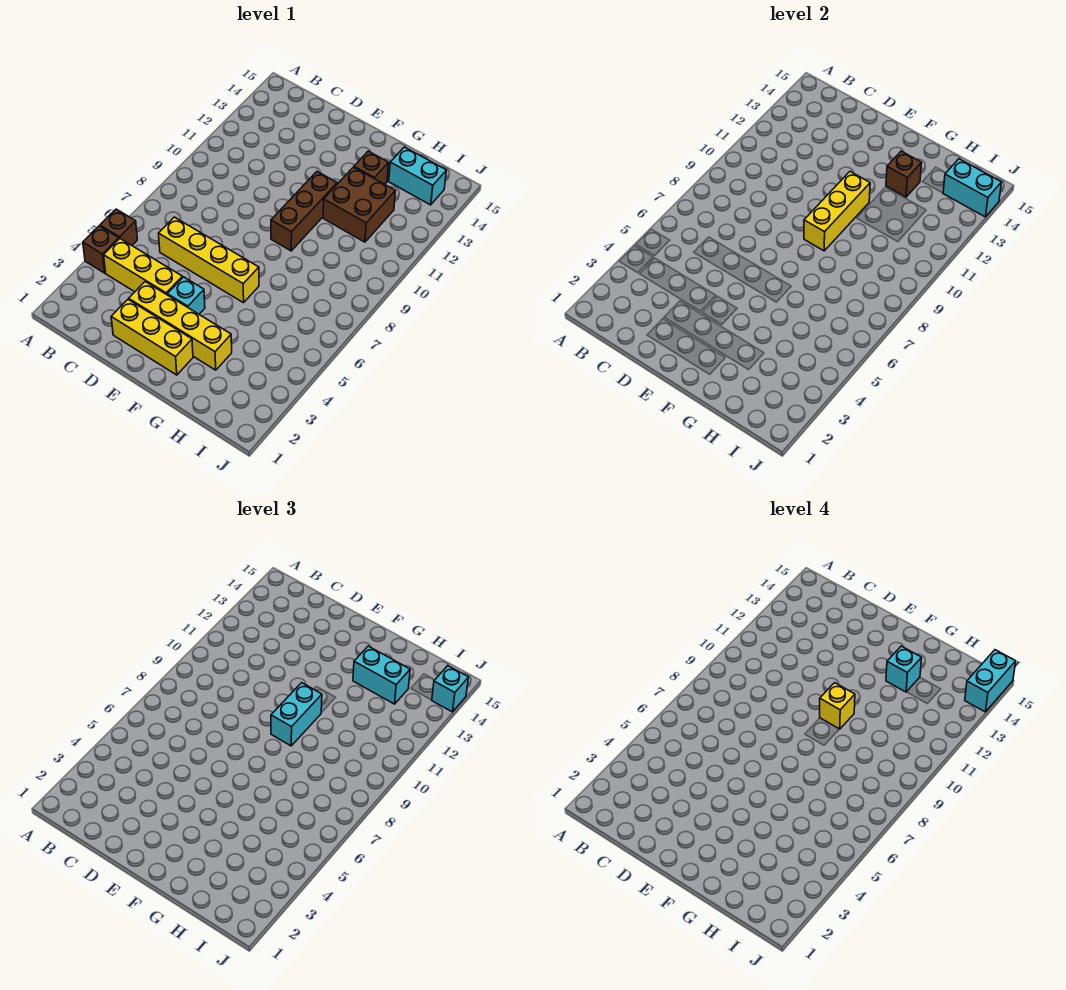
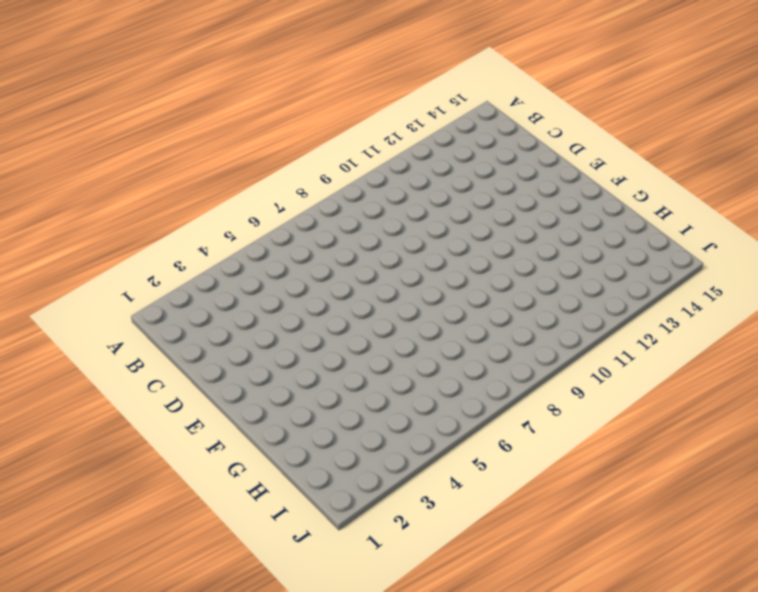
none -> brown 1x1 brick [83,226,119,273]
none -> brown 1x1 brick [100,209,137,245]
none -> yellow 1x3 brick [104,239,183,295]

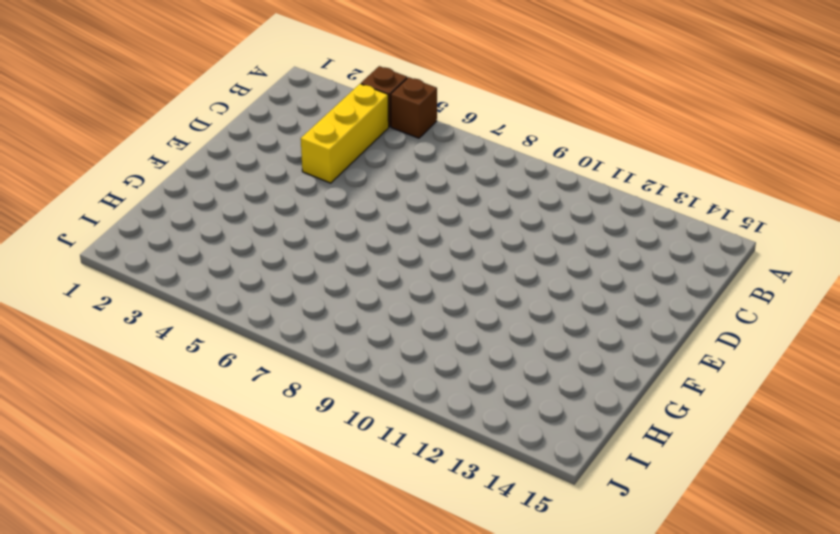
none -> yellow 1x4 brick [159,217,259,303]
none -> yellow 1x3 brick [111,300,193,375]
none -> yellow 1x4 brick [129,282,232,370]

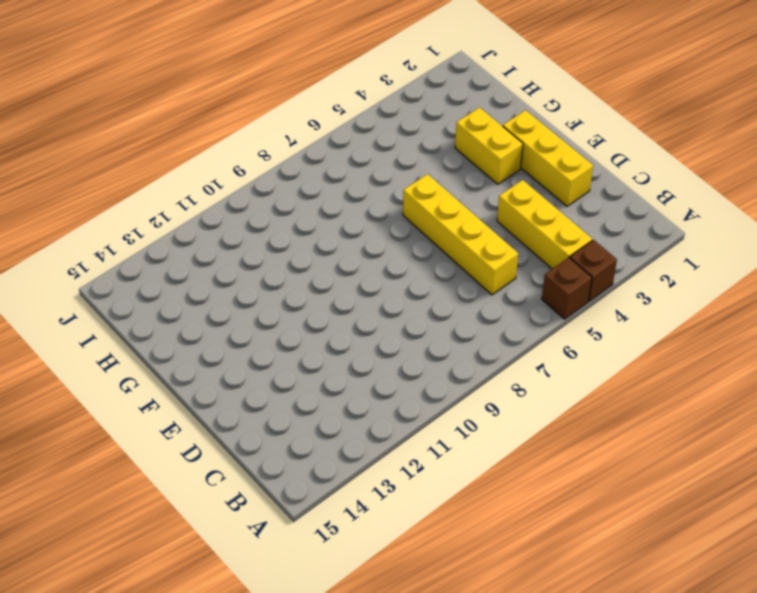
yellow 1x2 brick [455,107,523,184] -> yellow 1x4 brick [129,282,232,370]
none -> cyan 1x1 brick [167,277,205,314]
none -> brown 1x3 brick [271,172,337,251]
none -> brown 2x2 brick [323,167,395,242]

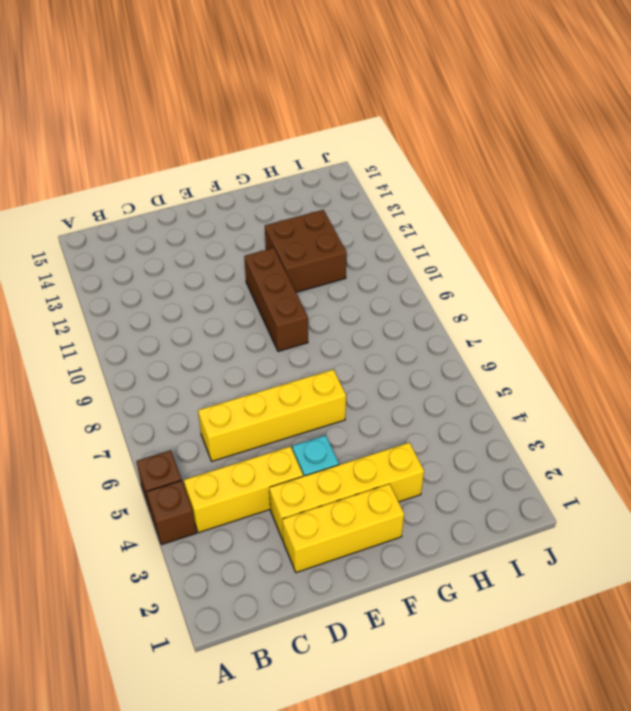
none -> brown 1x1 brick [354,151,389,184]
none -> cyan 1x2 brick [389,147,447,205]
none -> yellow 1x3 brick [804,172,870,251]

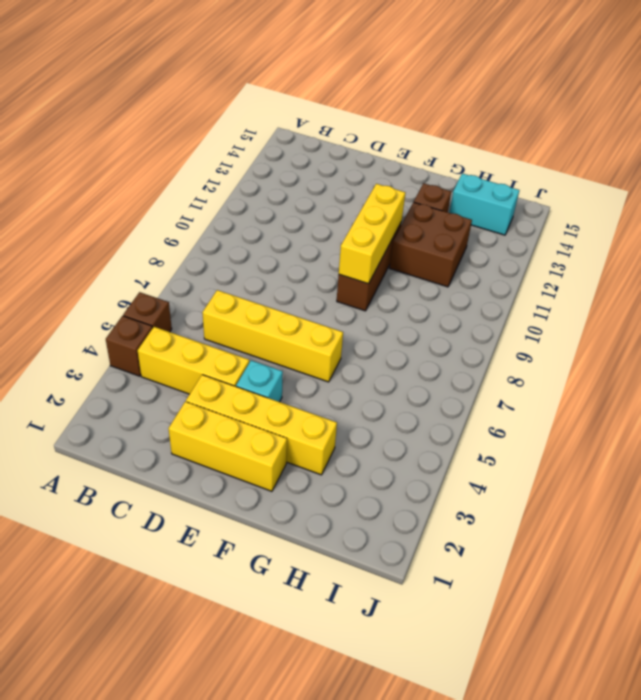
none -> brown 1x1 brick [886,151,922,197]
none -> cyan 1x2 brick [943,159,1002,217]
none -> cyan 1x2 brick [271,683,322,746]

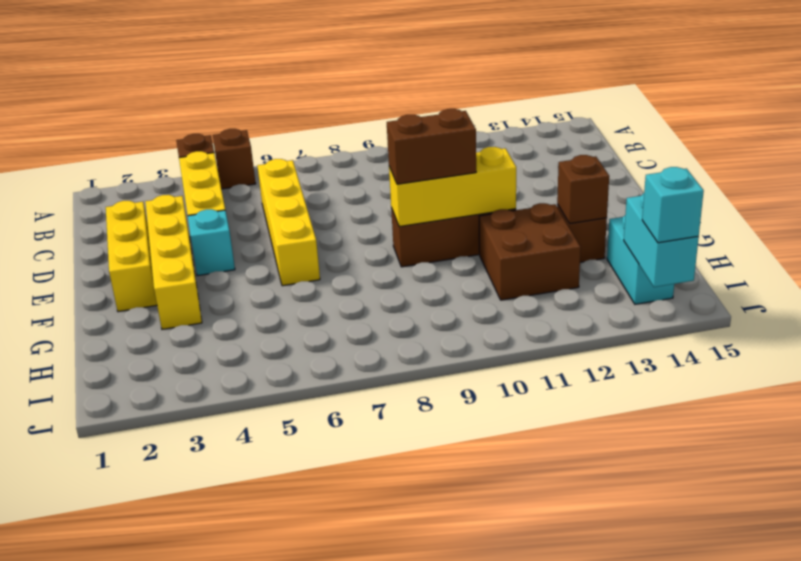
brown 1x2 brick [387,109,476,184] -> cyan 1x2 brick [271,683,322,746]
none -> cyan 1x2 brick [353,646,410,704]
none -> yellow 1x1 brick [820,683,855,729]
none -> cyan 1x1 brick [886,646,922,692]

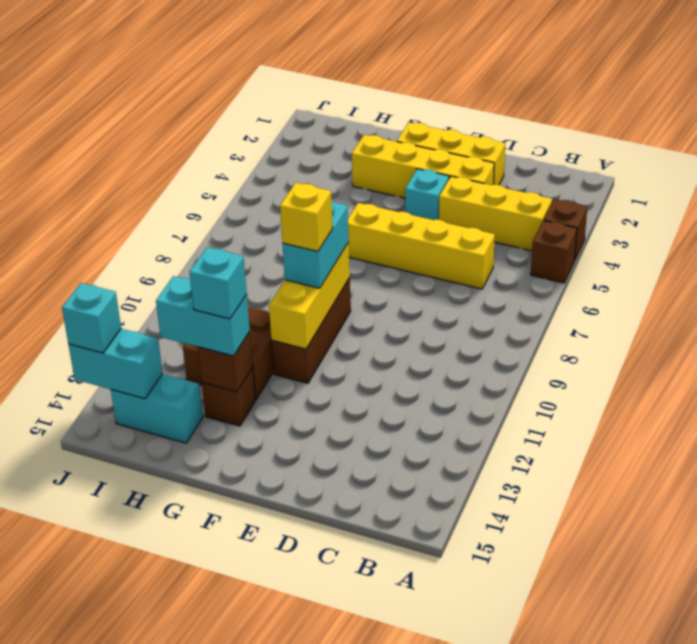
none -> cyan 1x2 brick [965,650,1016,712]

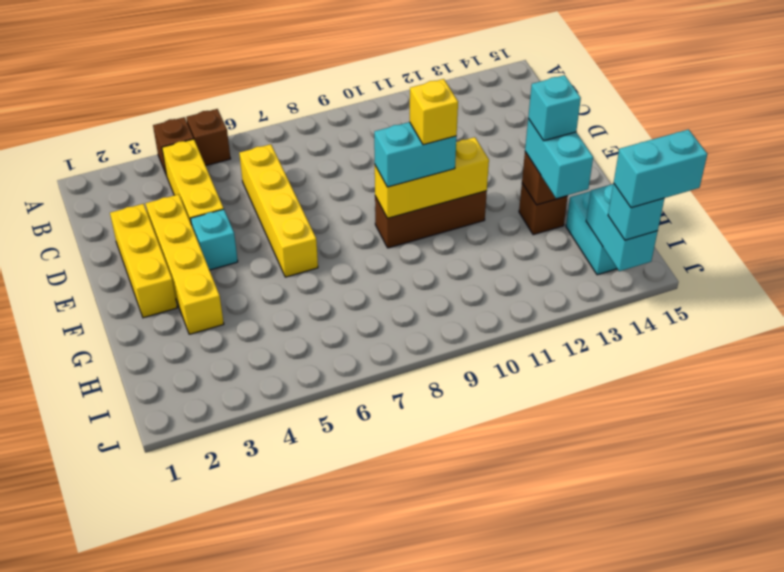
none -> brown 2x2 brick [323,167,395,242]

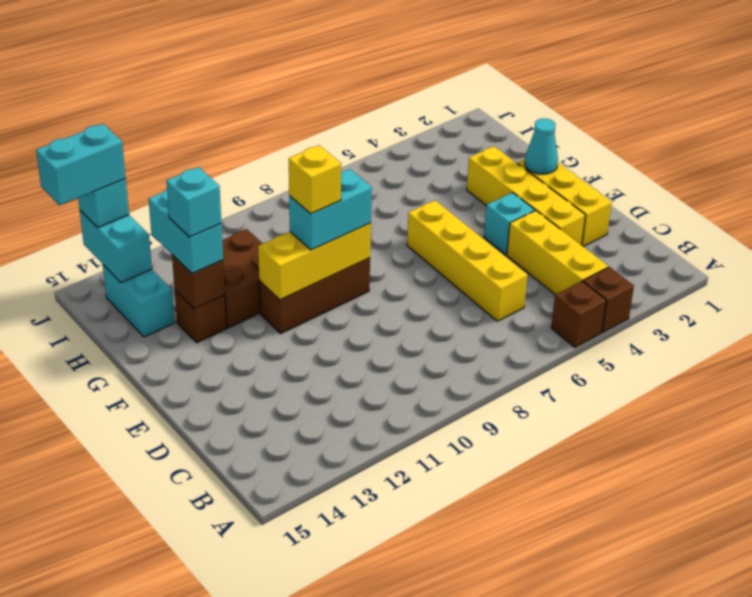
cyan 1x1 cone [525,118,558,174] -> none

